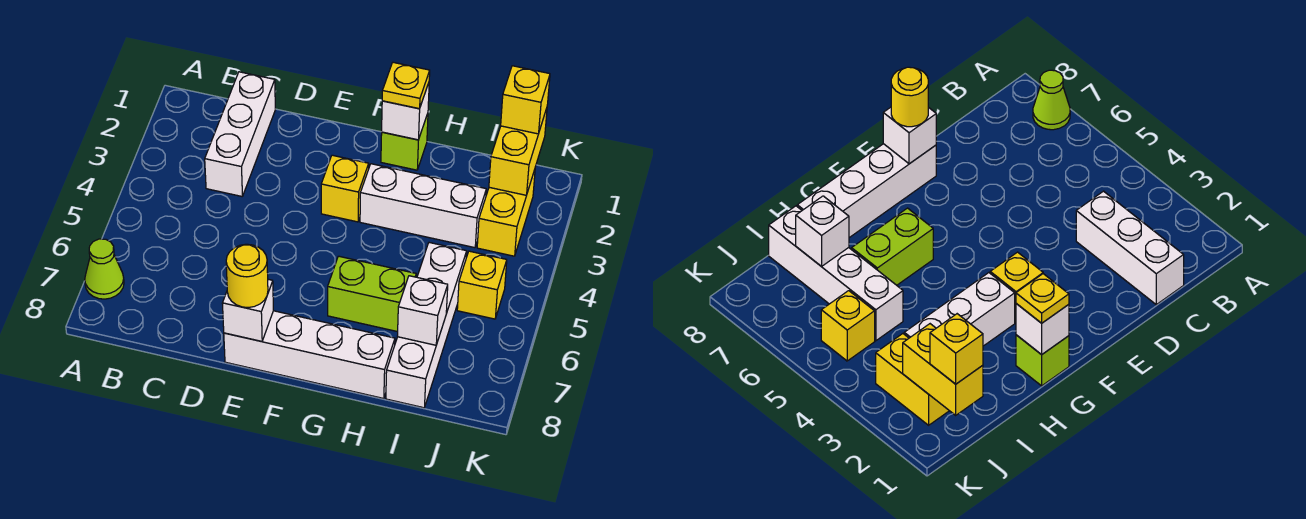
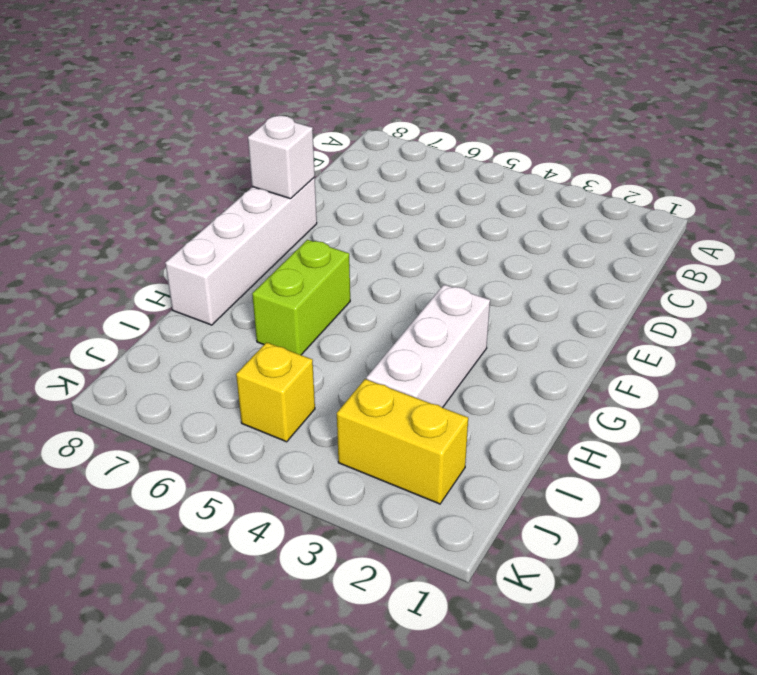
none -> lime 1x1 cone [85,239,124,299]
none -> white 1x3 brick [205,72,275,196]
none -> yellow 1x1 brick [321,155,369,222]

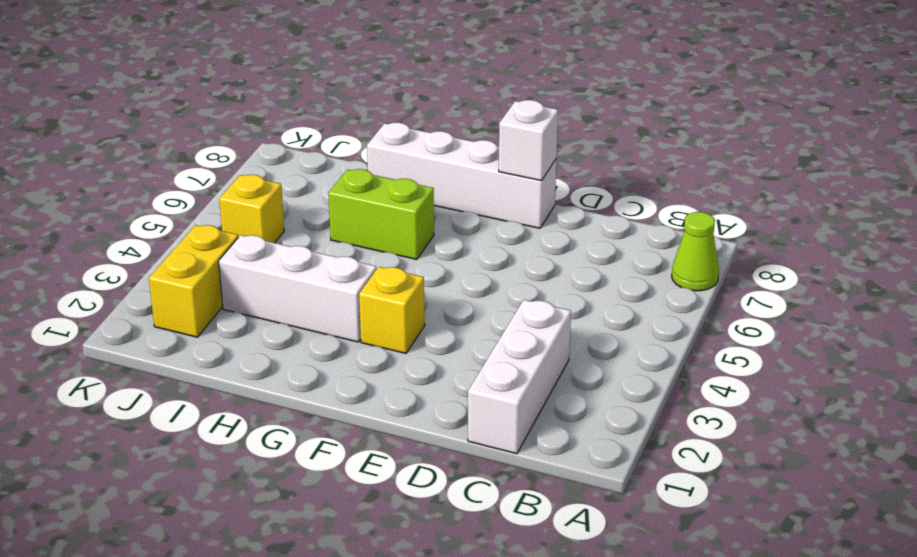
none -> lime 1x1 brick [381,114,428,170]
none -> white 1x4 brick [386,243,467,408]
none -> white 1x1 brick [382,83,429,140]

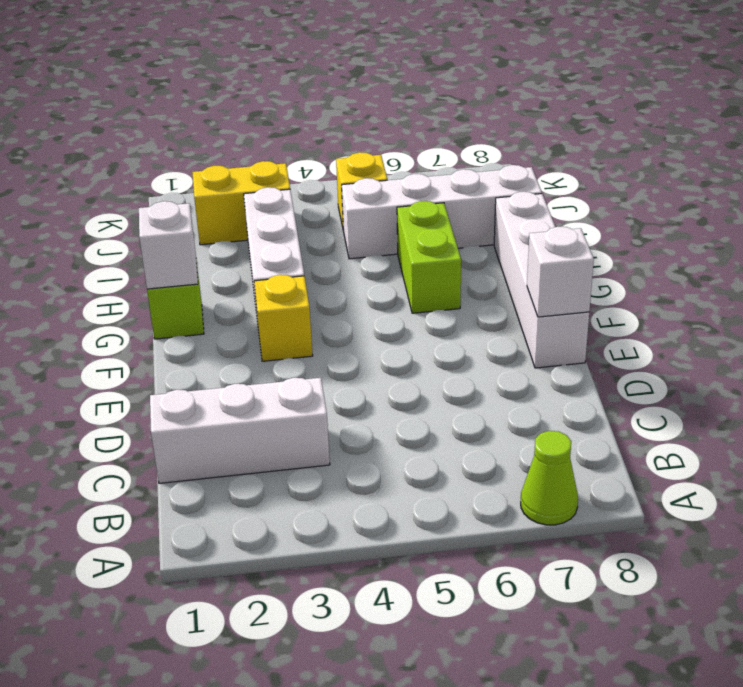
none -> white 1x1 brick [397,276,448,345]
none -> yellow 1x2 brick [489,108,547,195]
none -> yellow 1x1 round brick [226,244,268,308]

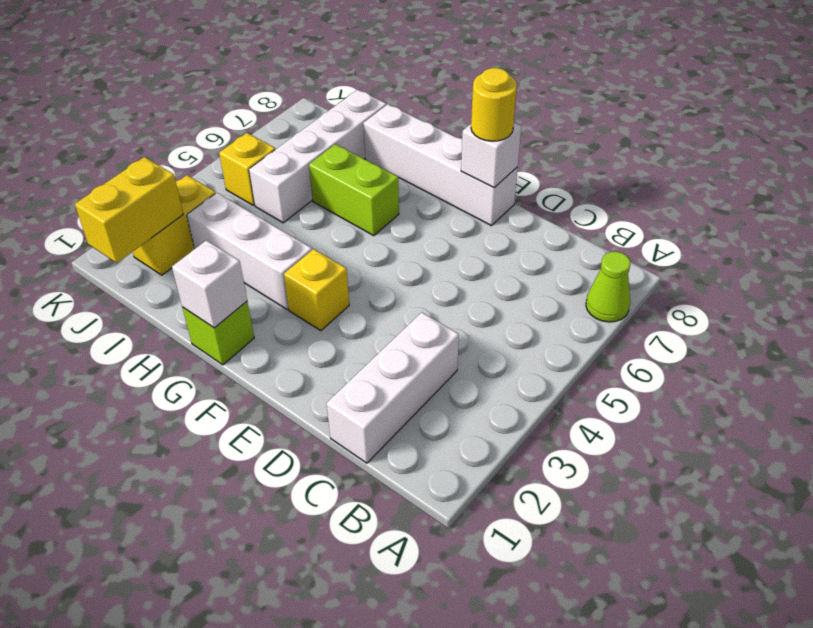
none -> white 1x1 brick [397,276,448,345]
none -> yellow 1x1 plate [382,62,430,109]
none -> yellow 1x1 brick [501,66,550,134]

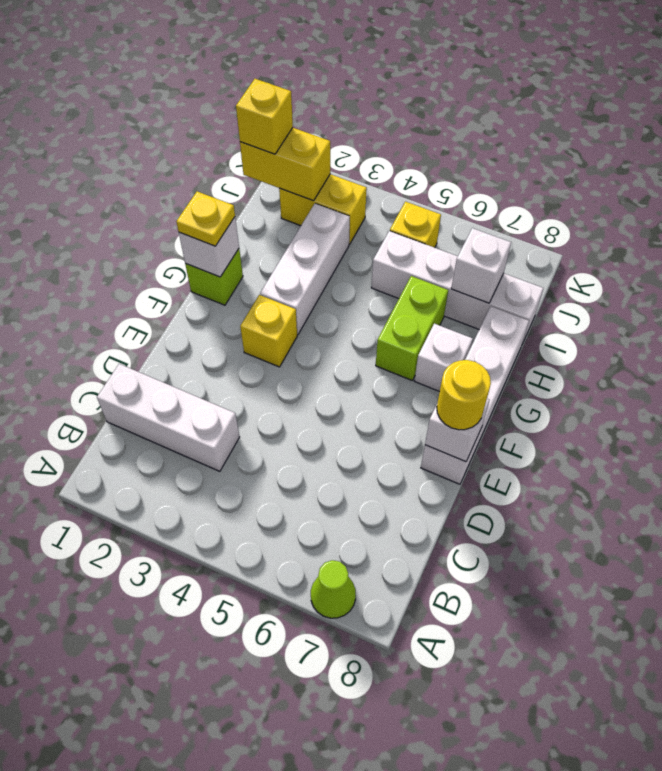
white 1x1 brick [414,324,473,392] -> none

